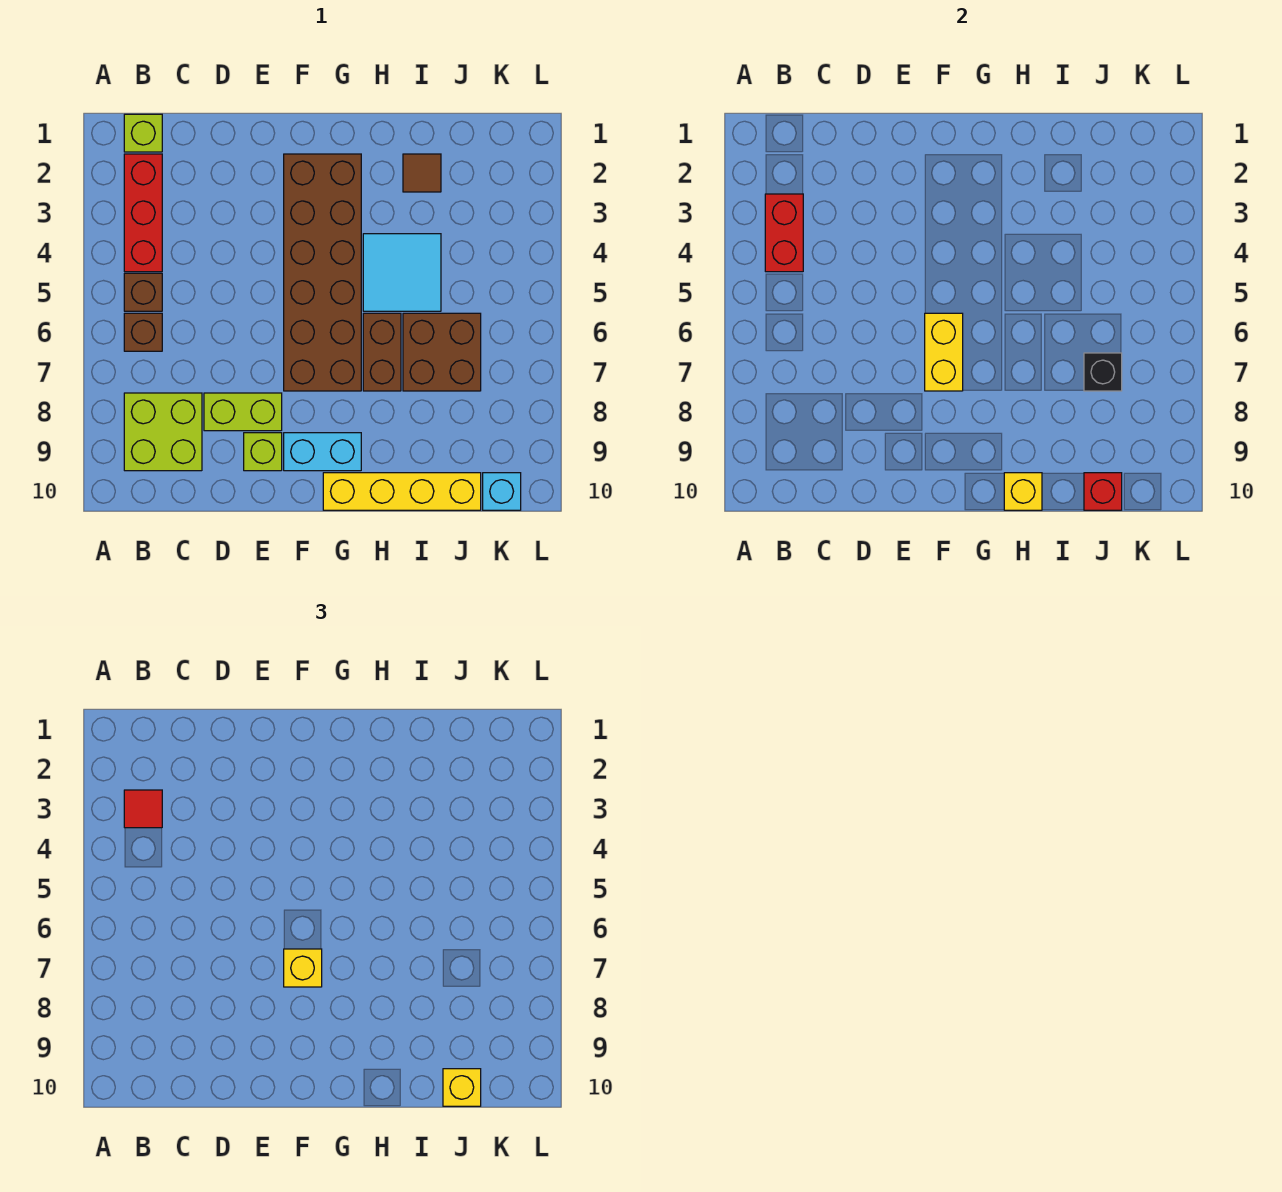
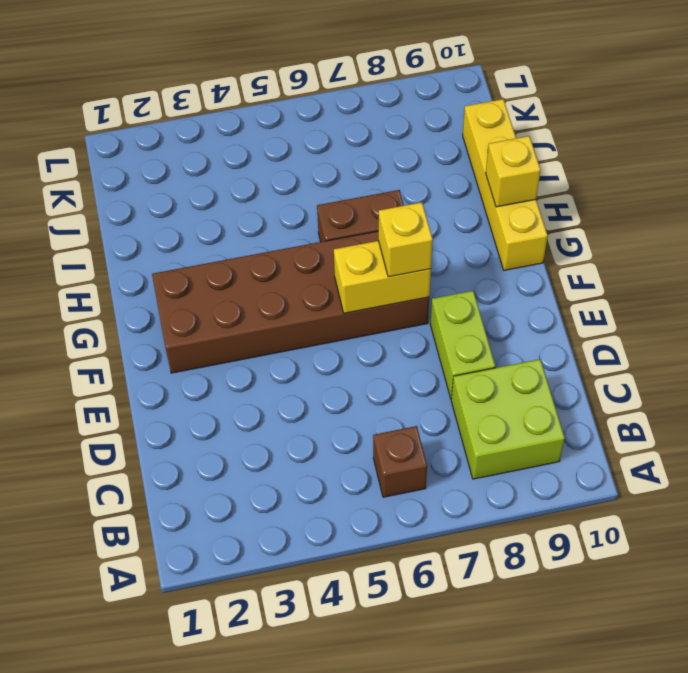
none -> lime 1x1 brick [124,114,162,152]
none -> red 1x3 brick [124,154,162,272]
none -> brown 1x1 brick [124,273,162,311]

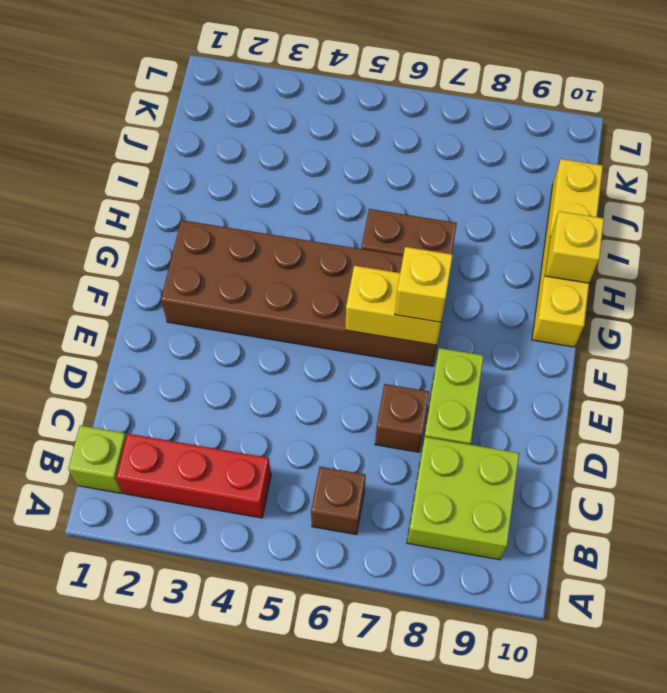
brown 1x1 brick [375,384,429,452] -> brown 1x1 brick moved to [124,273,162,311]
none -> lime 1x1 brick [244,433,282,471]
none -> cyan 1x2 brick [284,433,361,471]
none -> cyan 2x2 tile [363,234,441,311]

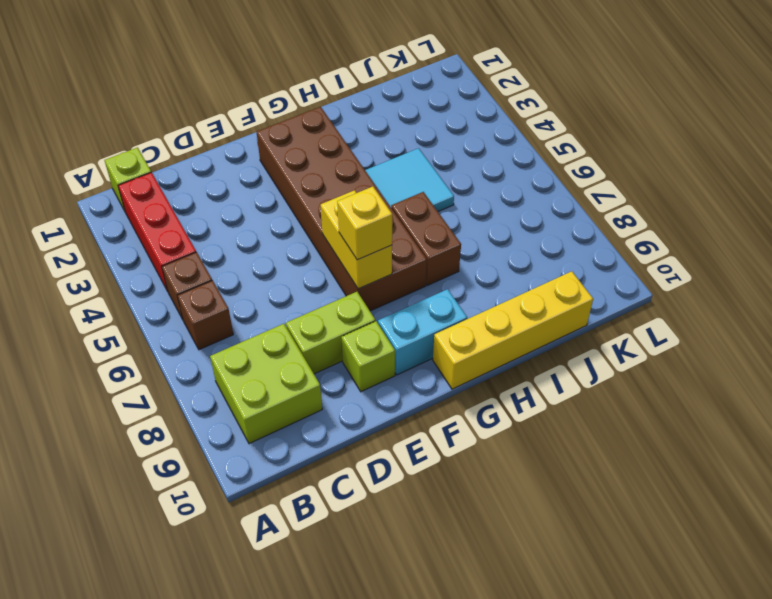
none -> brown 1x1 tile [403,154,441,192]
none -> brown 2x2 brick [403,313,481,391]
none -> cyan 1x1 brick [483,473,521,510]

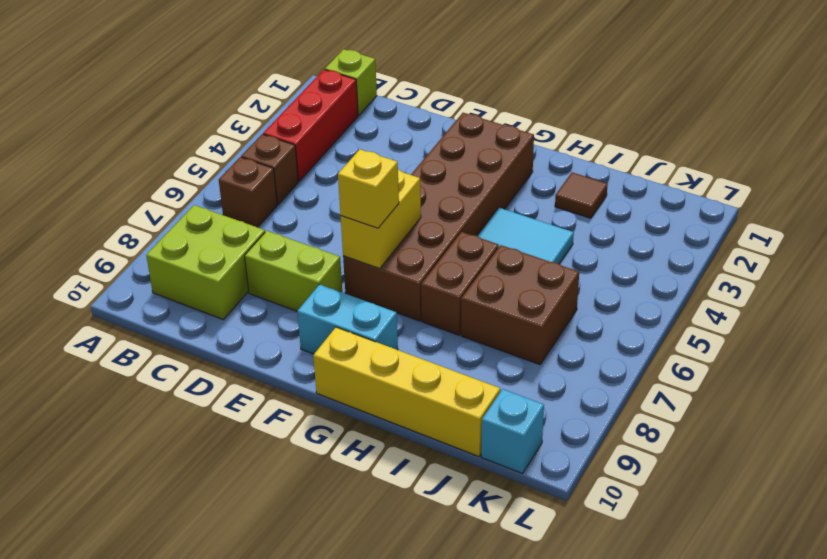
none -> lime 1x1 brick [244,433,282,471]
none -> red 1x2 brick [765,194,803,272]
none -> yellow 1x1 brick [1004,473,1042,510]

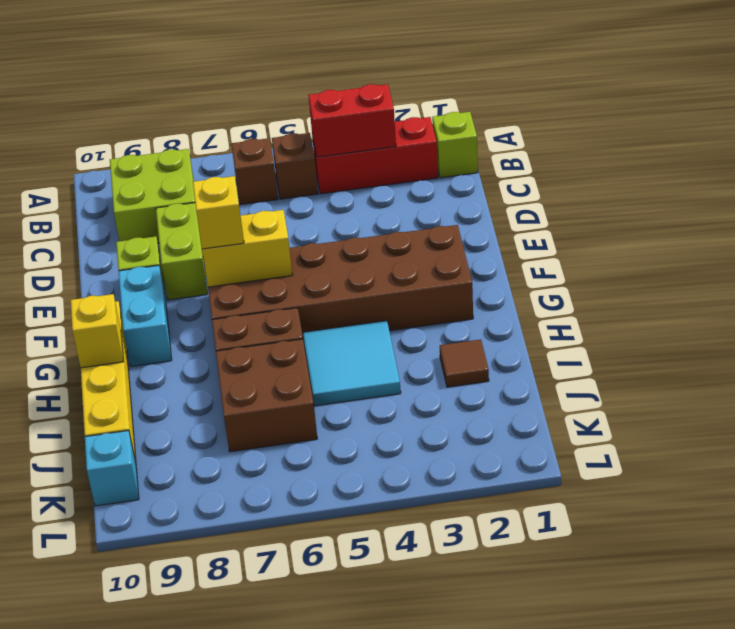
none -> black 1x1 brick [1084,353,1122,391]
none -> red 1x1 brick [1084,473,1122,510]
none -> red 1x1 tile [124,790,162,828]

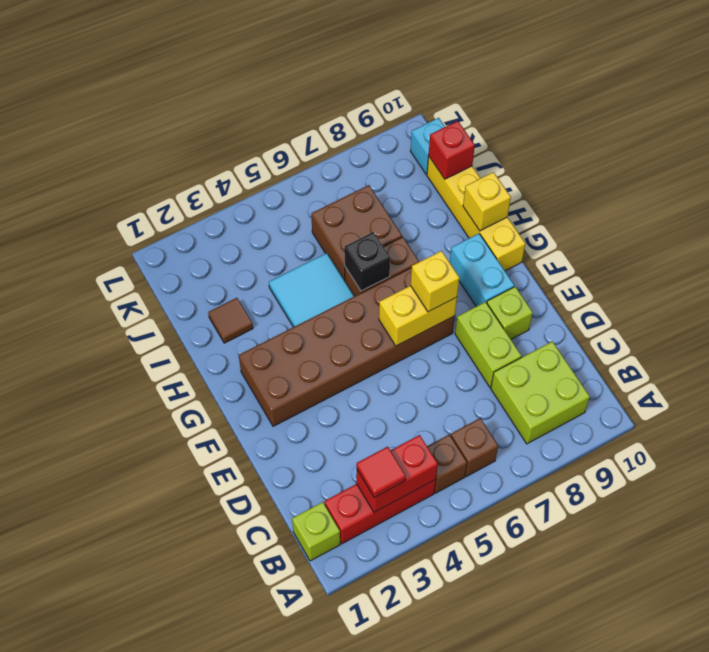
black 1x1 brick [344,232,390,291] -> black 1x1 brick moved to [1084,353,1122,391]
none -> yellow 1x1 brick [443,1069,481,1106]

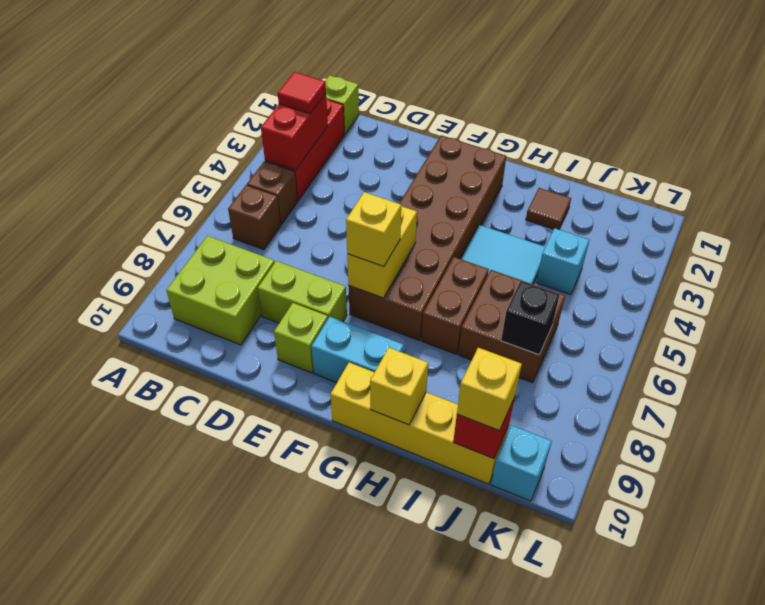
cyan 1x1 brick [536,228,589,295] -> none

